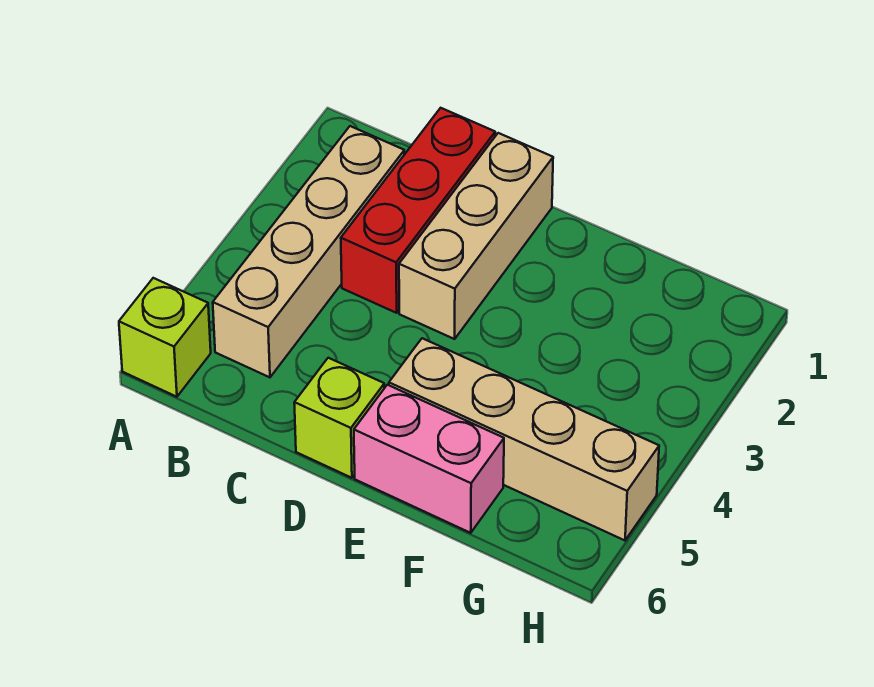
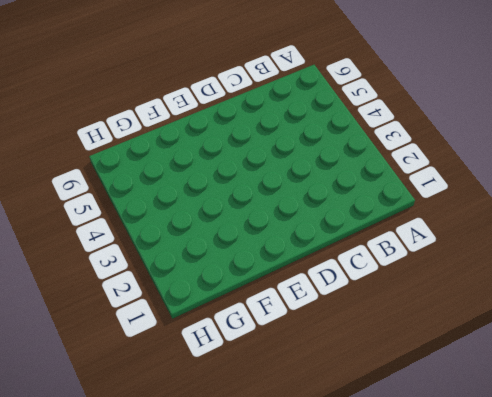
none -> lime 1x1 brick [119,278,211,397]
none -> tan 1x4 brick [213,126,404,377]

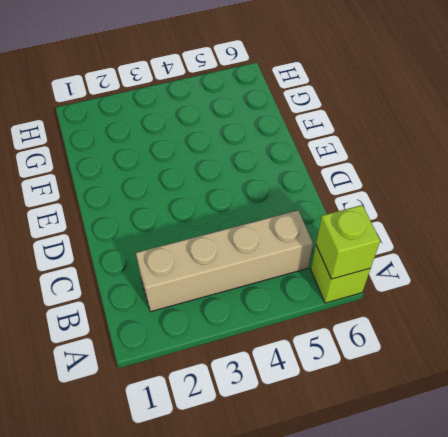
lime 1x1 brick [316,205,380,279] -> lime 1x1 brick moved to [294,358,384,478]
none -> red 1x3 brick [341,108,495,313]
none -> tan 1x3 brick [399,133,553,339]

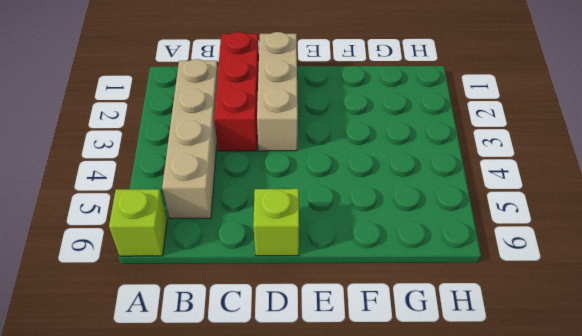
none -> tan 1x4 brick [389,338,659,540]
none -> pink 1x2 brick [354,385,504,533]

